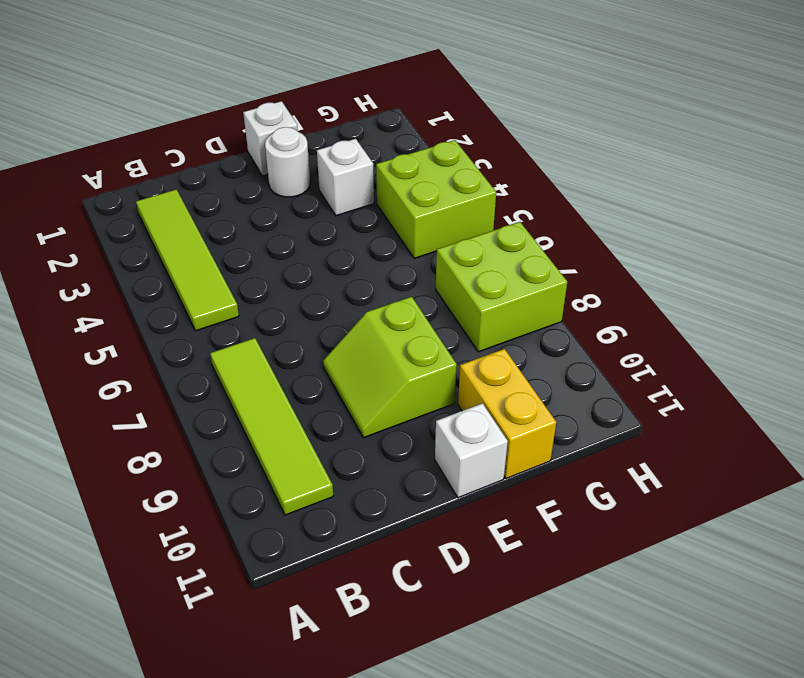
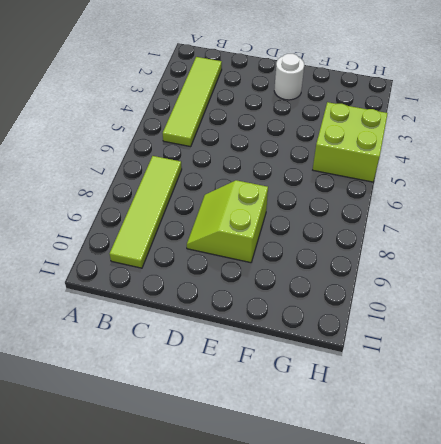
none -> white 1x1 brick [243,101,298,176]
none -> white 1x1 brick [435,403,508,498]

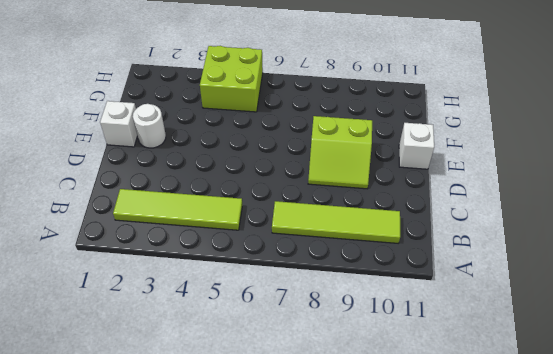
none -> white 1x1 brick [317,139,374,216]
none -> yellow 1x2 brick [458,349,556,479]

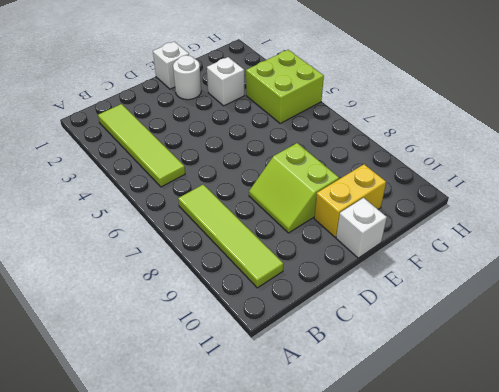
yellow 1x2 brick [314,164,386,237] -> yellow 1x2 brick turned to [458,349,556,479]
none -> lime 2x2 brick [436,222,567,352]

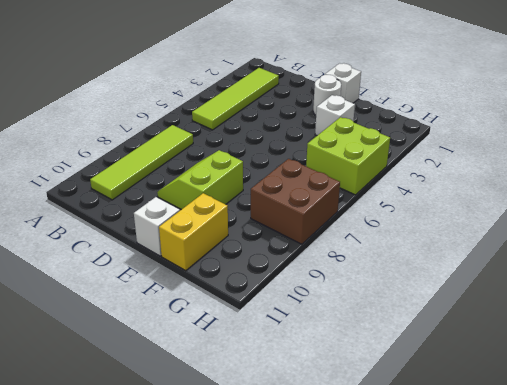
brown 2x2 brick [251,159,340,244] -> lime 2x2 brick [436,222,567,352]

